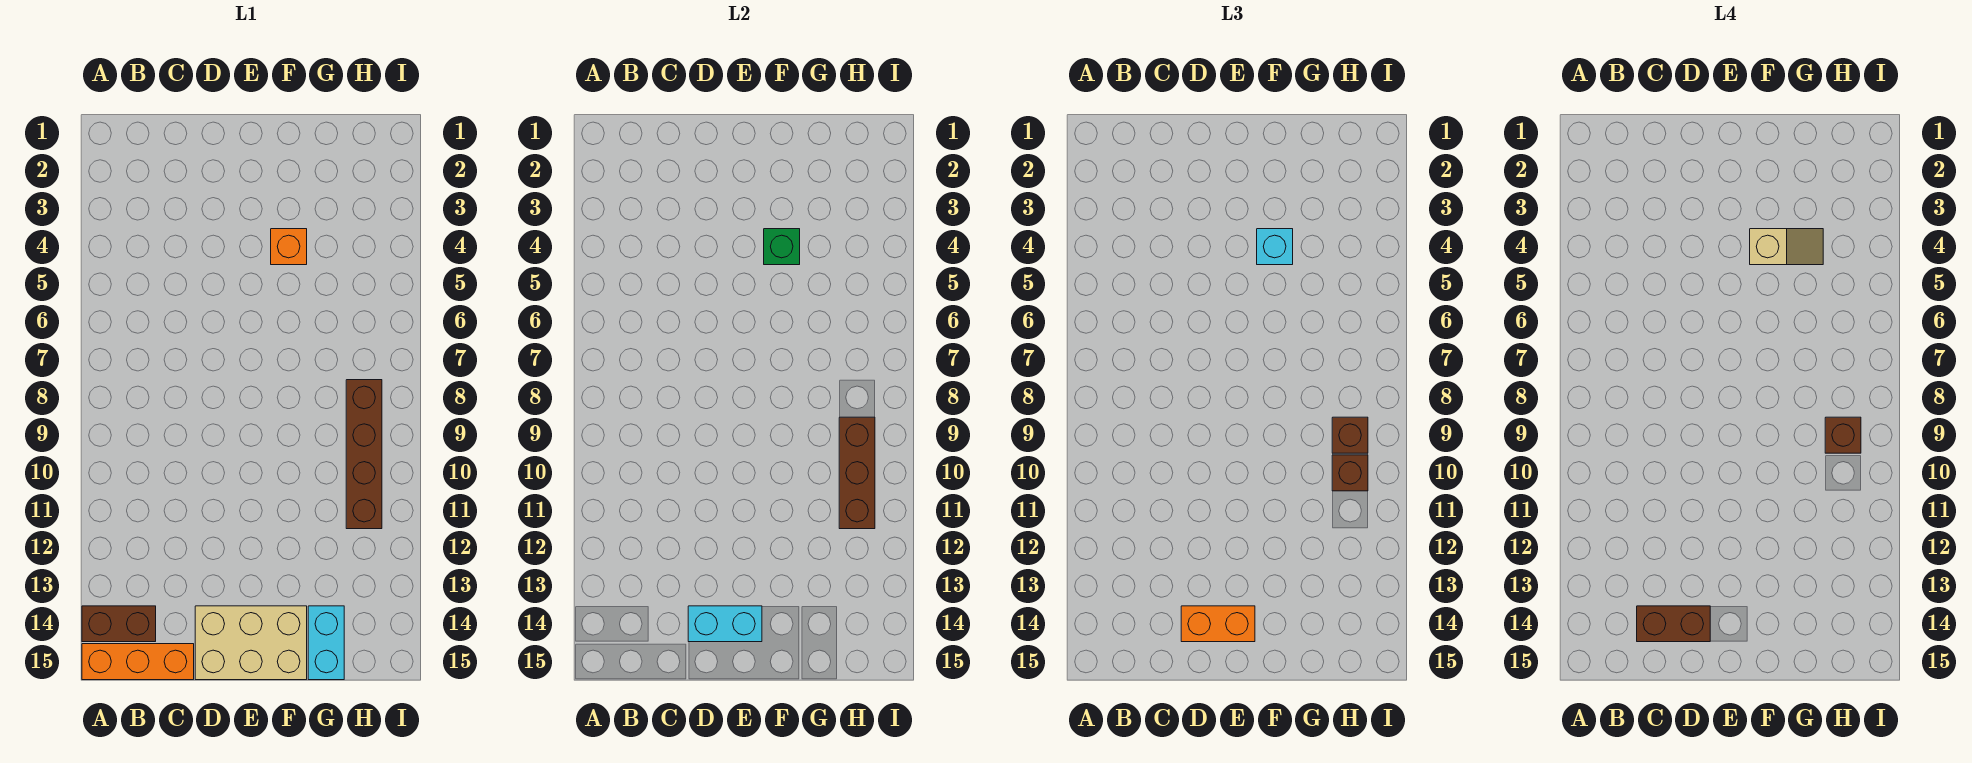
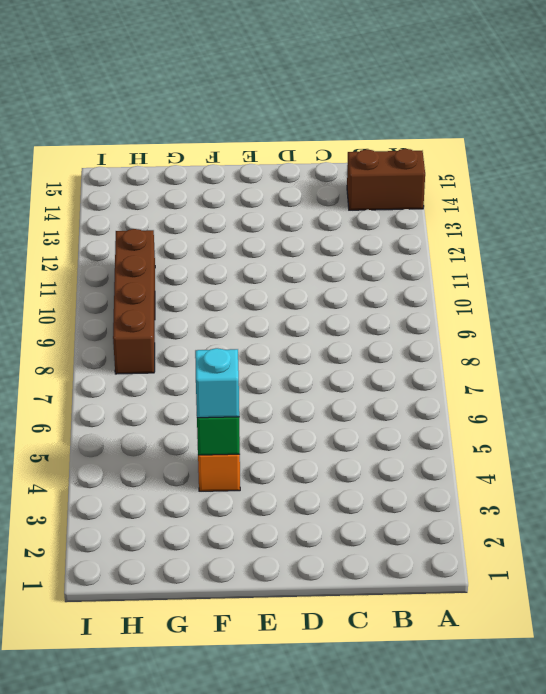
none -> orange 1x3 brick [82,644,194,680]
none -> tan 2x3 brick [195,606,307,680]
none -> cyan 1x2 brick [308,606,344,680]

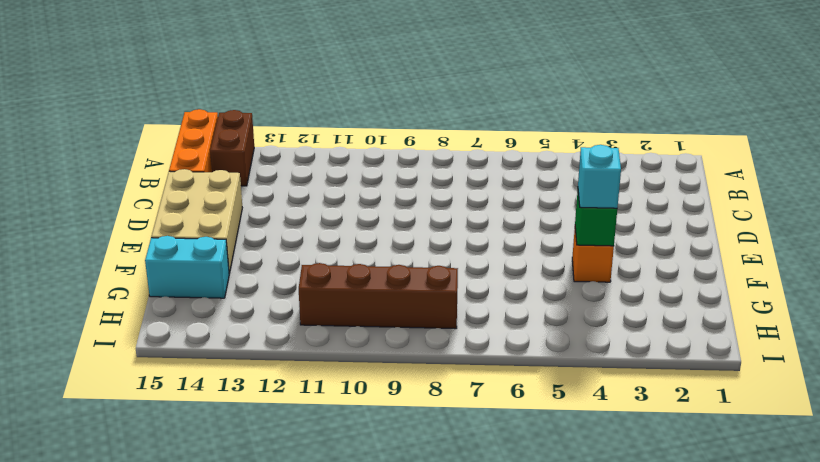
none -> cyan 1x2 brick [688,606,762,642]
none -> brown 1x3 brick [839,417,875,529]
none -> orange 1x2 brick [1181,606,1255,642]

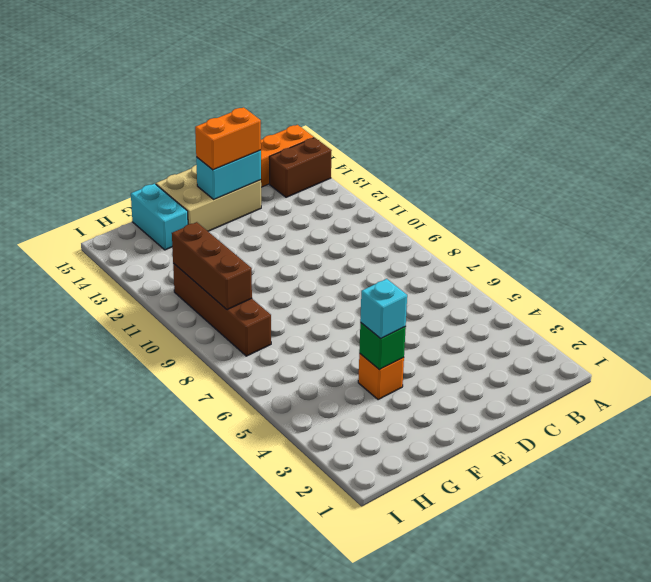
none -> brown 1x1 brick [1332,417,1368,453]
none -> brown 1x1 brick [1332,455,1368,491]
none -> brown 1x2 brick [1637,606,1710,642]

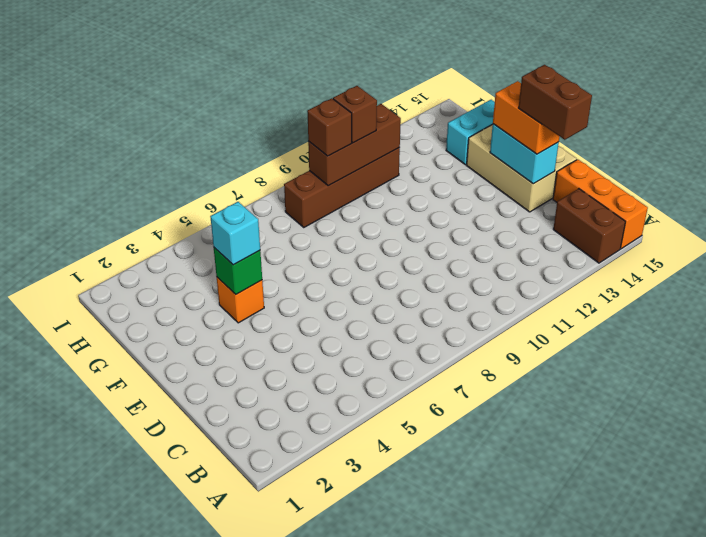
none -> tan 1x2 slope [1750,229,1823,265]
none -> brown 1x1 brick [1825,417,1861,453]

